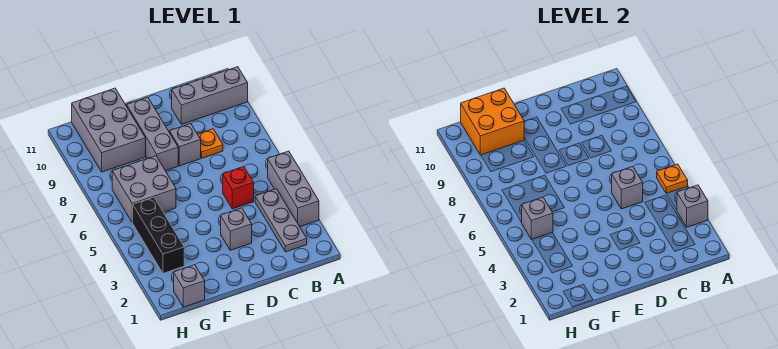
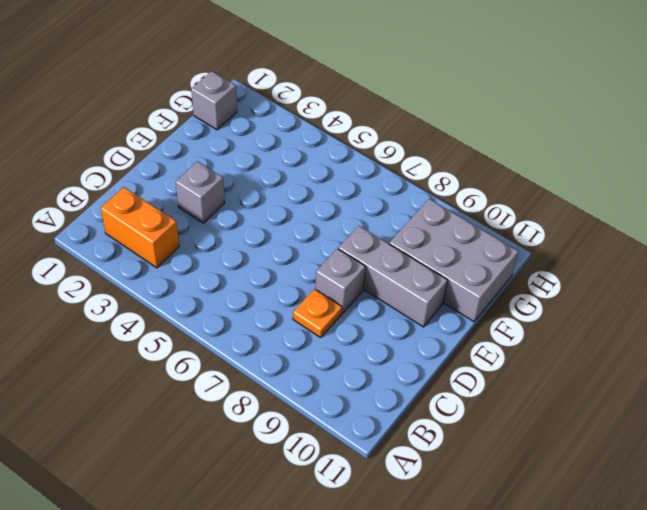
orange 1x2 brick [101,187,179,268] -> grey 1x3 plate [255,189,307,252]
none -> grey 1x3 brick [268,151,319,227]
none -> grey 1x3 brick [172,67,248,124]
none -> red 1x1 brick [223,167,254,209]

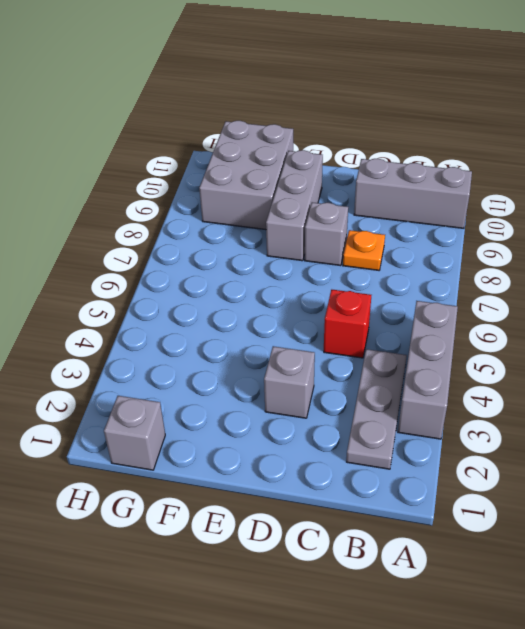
none -> grey 2x2 brick [112,156,176,222]
none -> black 1x3 brick [132,197,184,273]
none -> grey 1x1 brick [677,185,708,227]

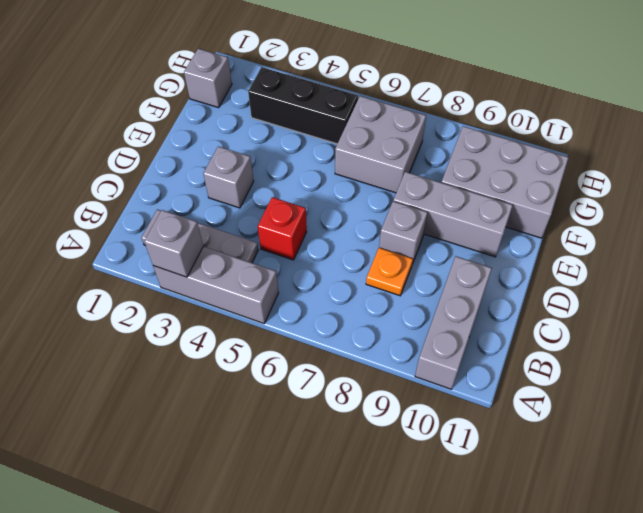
none -> orange 1x1 plate [657,164,688,194]
none -> grey 1x1 brick [612,167,643,209]
none -> orange 2x2 brick [461,88,524,155]

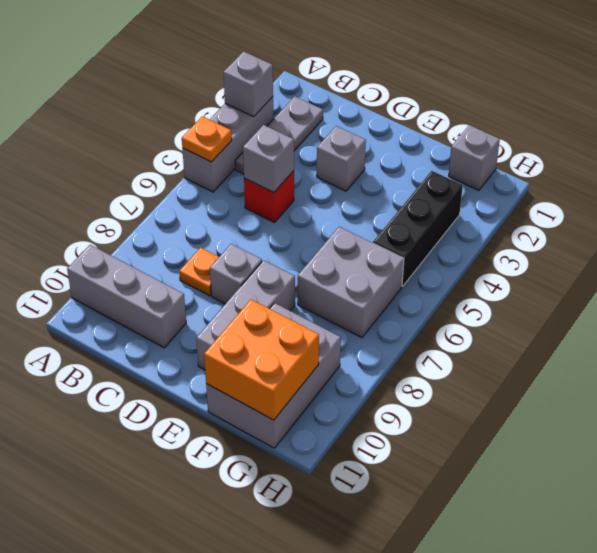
none -> grey 1x1 brick [522,197,553,239]

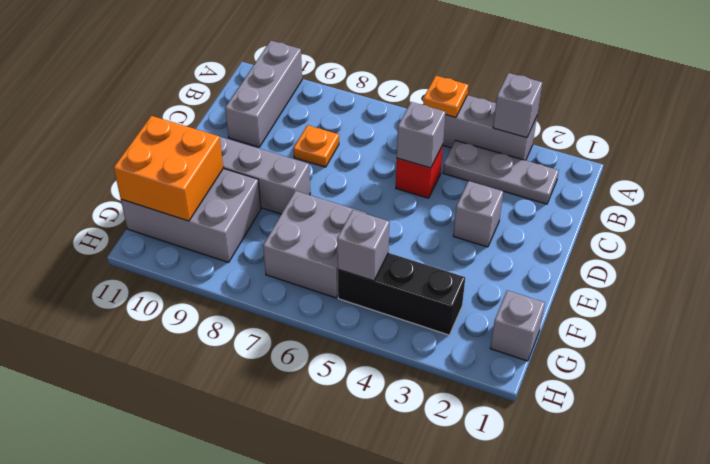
none -> grey 1x1 brick [170,124,201,166]

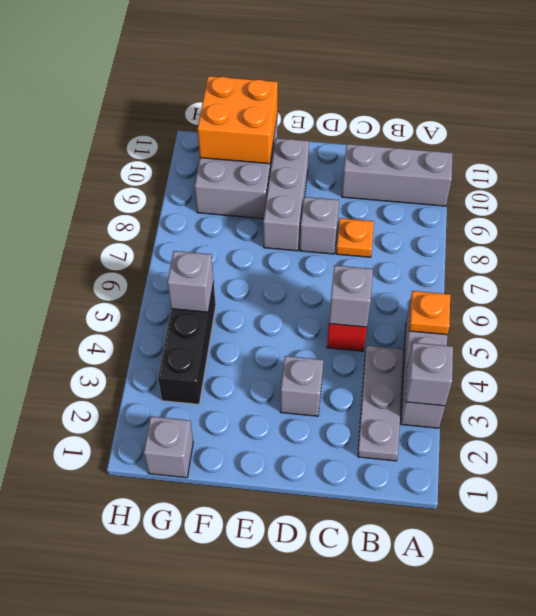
none -> grey 2x2 brick [112,156,176,222]

